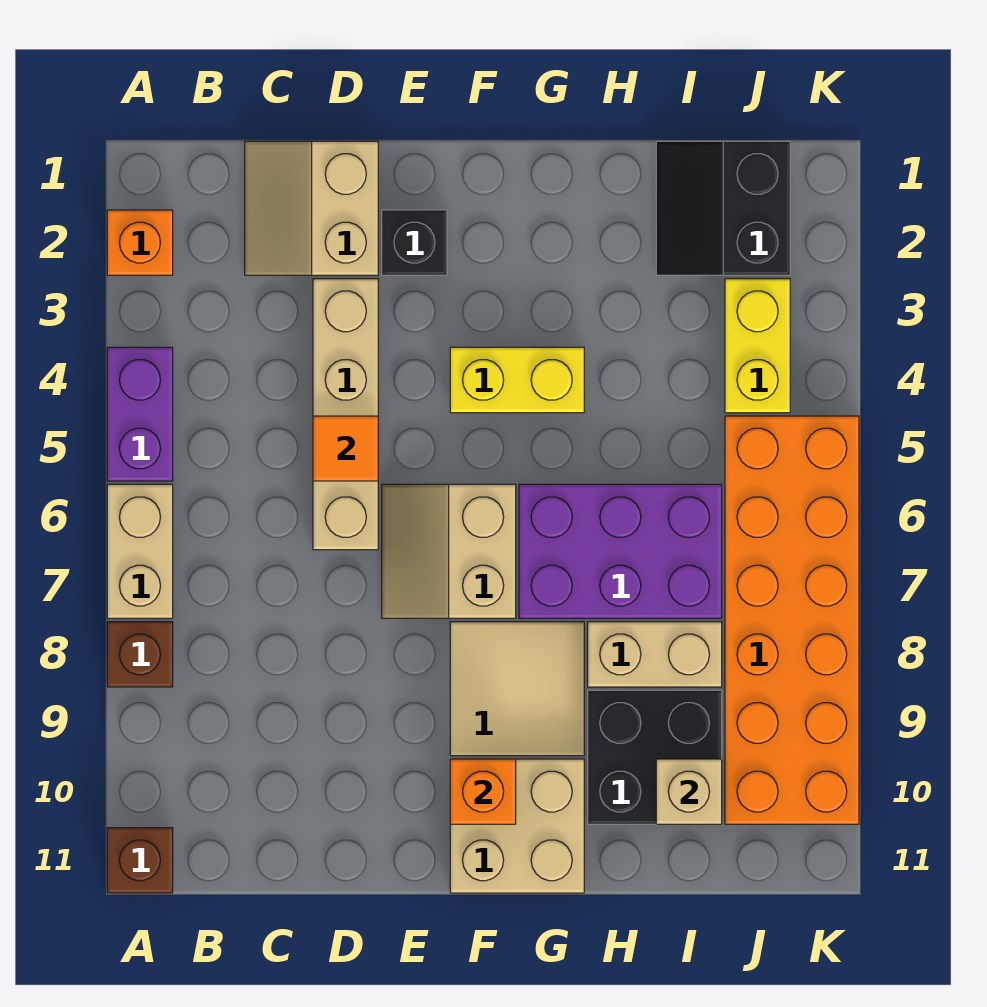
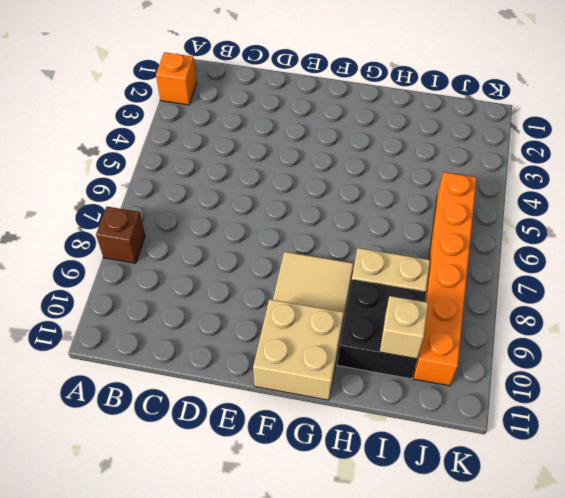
orange 1x6 brick [414,172,477,386] -> orange 2x6 brick [725,416,859,824]
none -> purple 1x2 brick [107,347,173,481]
none -> tan 1x2 brick [107,484,173,618]
none -> brown 1x1 brick [107,828,173,893]

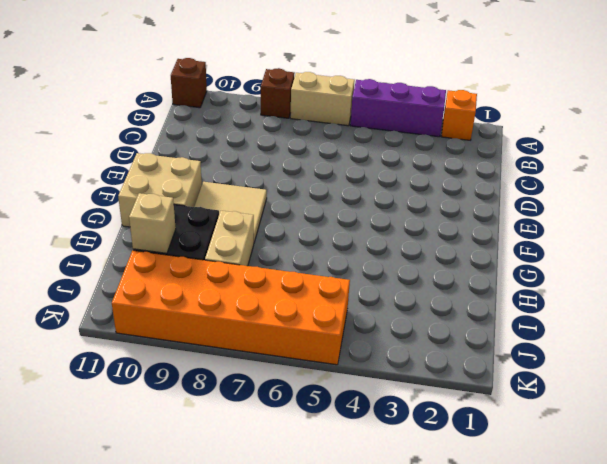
purple 1x3 brick [350,79,446,137] -> purple 1x2 brick [107,347,173,481]
none -> tan 2x2 slope [245,141,378,275]
none -> tan 1x4 brick [313,279,378,550]
none -> black 1x1 brick [382,210,447,275]

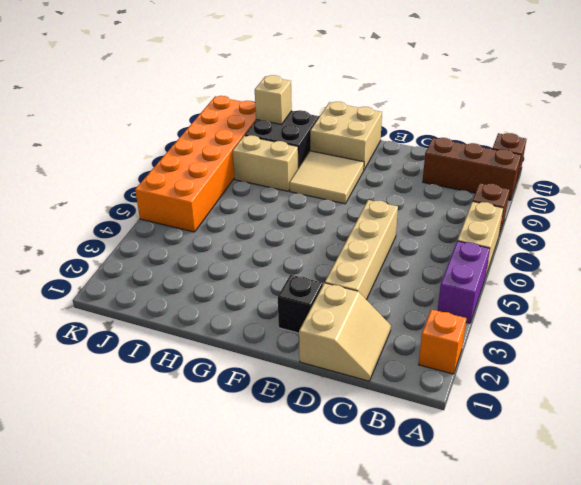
brown 1x3 brick [423,138,521,200] -> none
none -> tan 2x2 slope [382,484,516,618]
none -> yellow 1x2 brick [450,347,584,413]
none -> purple 2x3 brick [519,484,722,618]

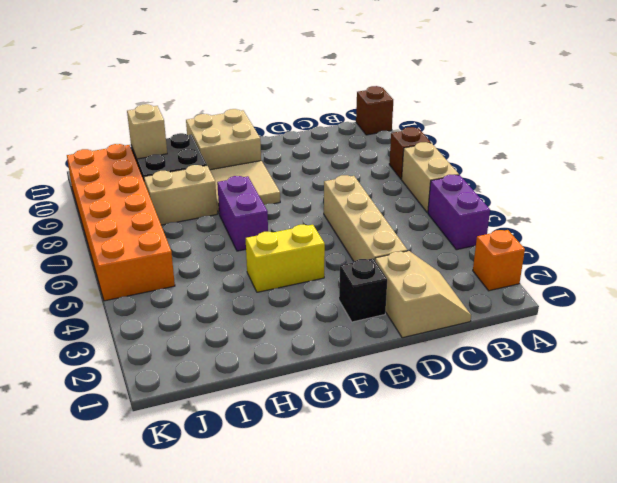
purple 1x2 brick [217,176,268,251] -> purple 2x3 brick [519,484,722,618]
none -> tan 2x2 slope [382,484,516,618]
none -> black 2x2 slope [656,141,790,275]
none -> yellow 1x2 brick [725,279,790,413]

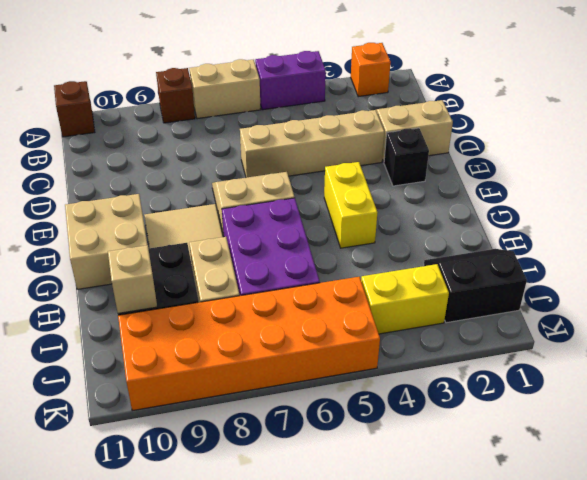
none -> orange 1x1 tile [313,416,378,481]
none -> orange 1x1 brick [450,759,516,824]

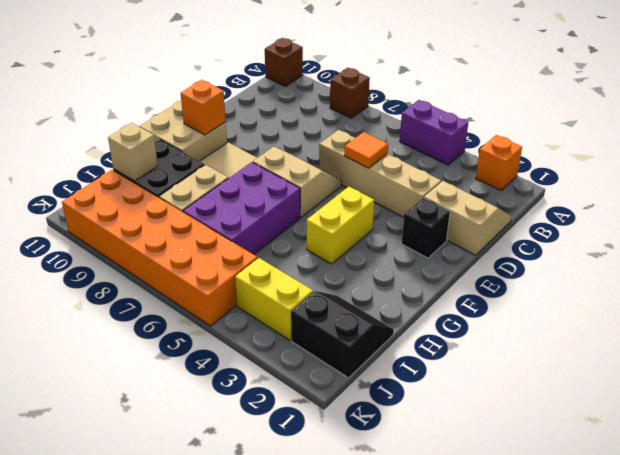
none -> tan 1x2 brick [107,484,173,618]

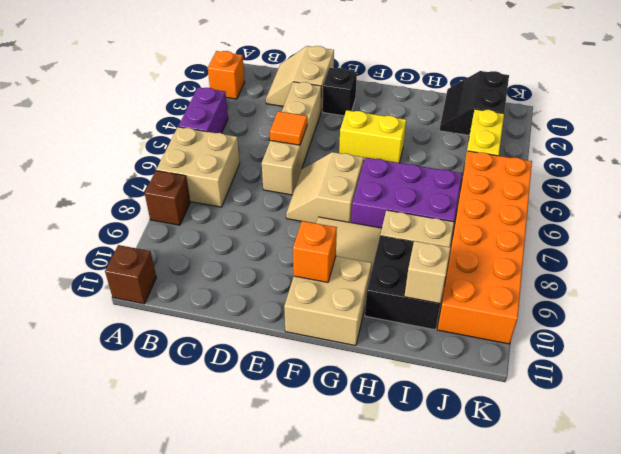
tan 2x2 brick [156,127,240,207] -> tan 1x2 brick [107,484,173,618]

